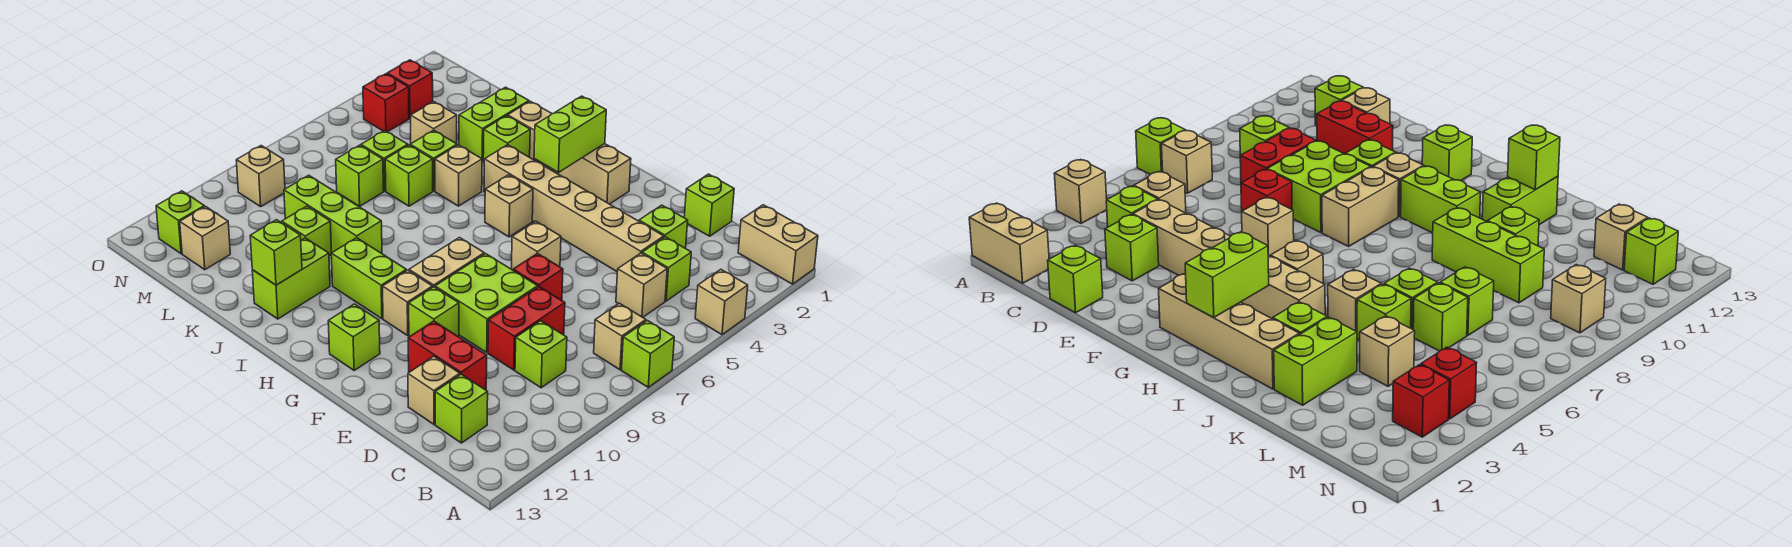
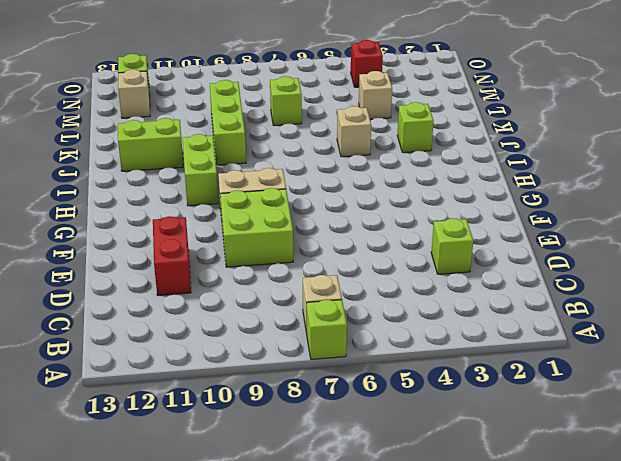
none -> tan 1x2 brick [738,205,818,284]
none -> tan 1x1 brick [695,269,748,335]
none -> lime 1x1 brick [642,237,691,301]
none -> tan 1x1 brick [616,253,667,317]

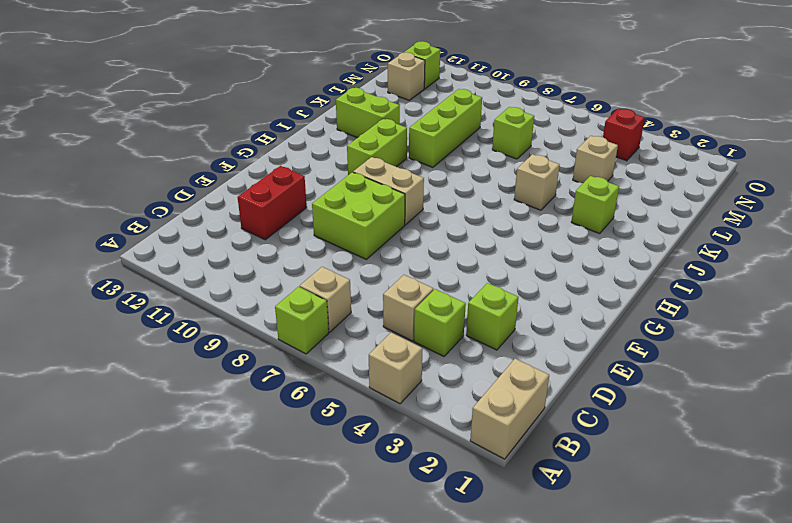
none -> lime 1x1 brick [515,321,567,388]
none -> lime 1x1 brick [435,374,488,443]
none -> lime 1x1 brick [684,174,734,236]
none -> tan 1x6 brick [484,145,664,271]

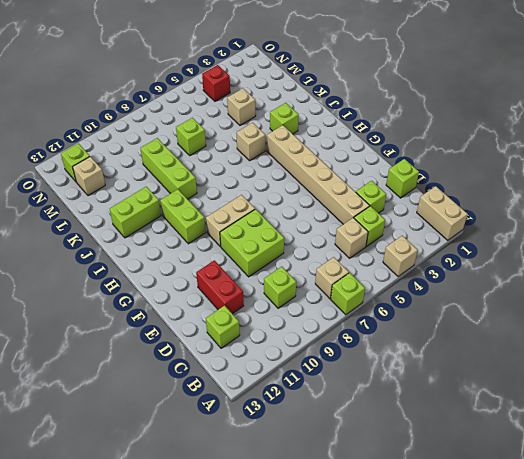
none -> red 1x2 brick [488,287,565,370]
none -> tan 1x1 brick [408,356,460,424]
none -> red 1x1 brick [513,253,563,300]
none -> tan 1x1 brick [511,221,561,270]

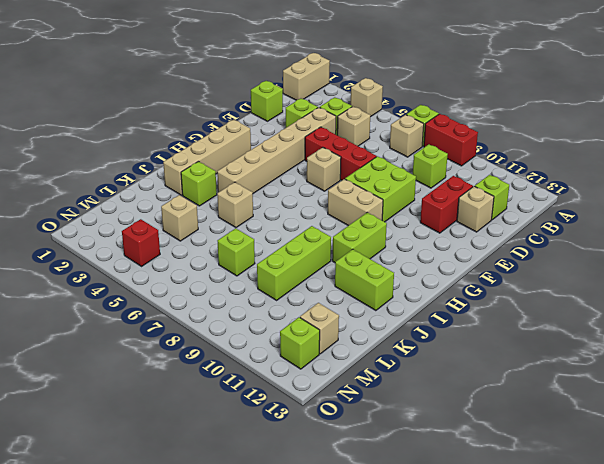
red 1x2 brick [424,114,478,166] -> red 1x2 brick moved to [488,287,565,370]
red 1x3 brick [305,127,377,181] -> red 1x1 brick [513,253,563,300]
none -> lime 1x1 brick [409,287,459,337]
none -> tan 1x1 brick [383,270,433,335]
none -> lime 1x1 brick [328,304,380,370]
none -> tan 1x1 brick [485,175,533,237]

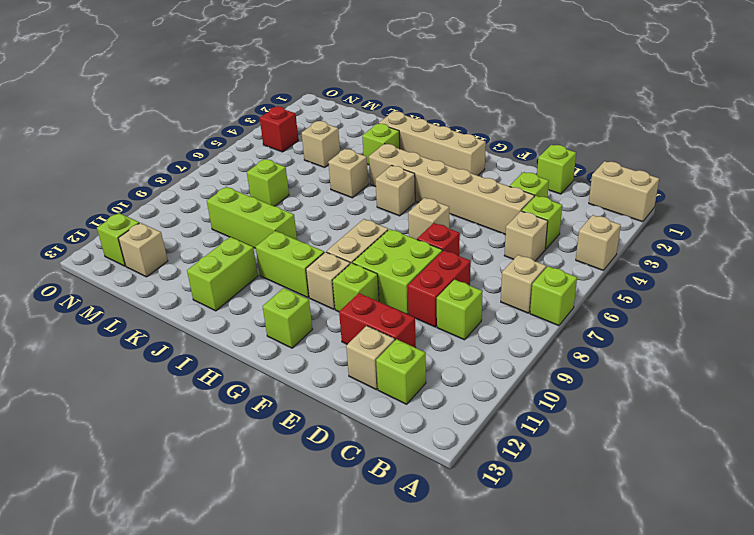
none -> lime 1x2 brick [459,87,529,161]
none -> lime 1x1 brick [410,130,457,191]
none -> lime 1x1 brick [385,145,433,206]
none -> lime 1x1 brick [282,206,332,256]

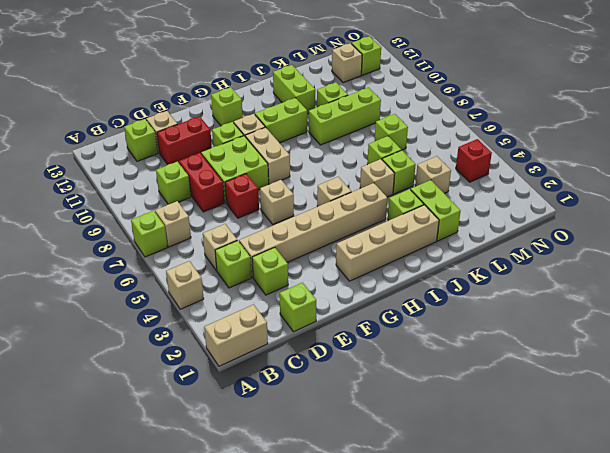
none -> lime 1x1 brick [361,130,408,191]
none -> red 1x1 brick [387,60,433,118]
none -> tan 1x1 brick [236,146,285,207]
none -> lime 1x2 brick [534,96,606,172]

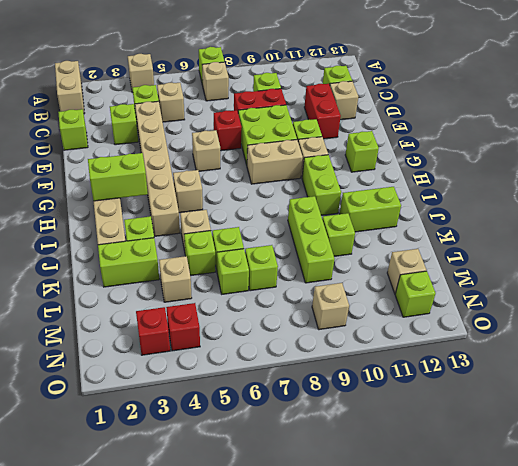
none -> lime 1x1 brick [250,220,302,285]

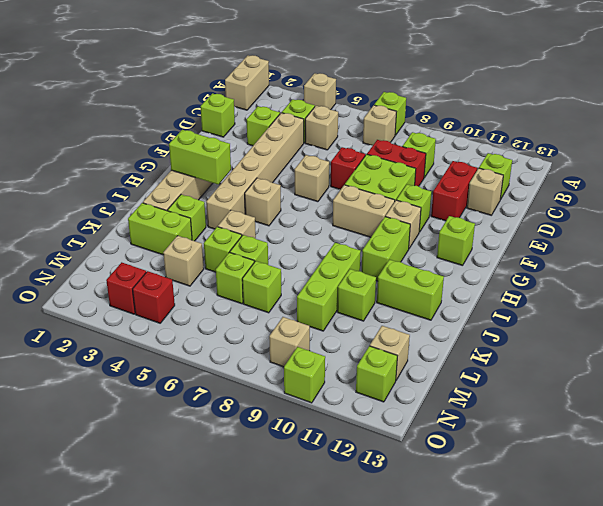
lime 1x1 brick [284,347,325,403] -> lime 1x1 brick moved to [250,220,302,285]

